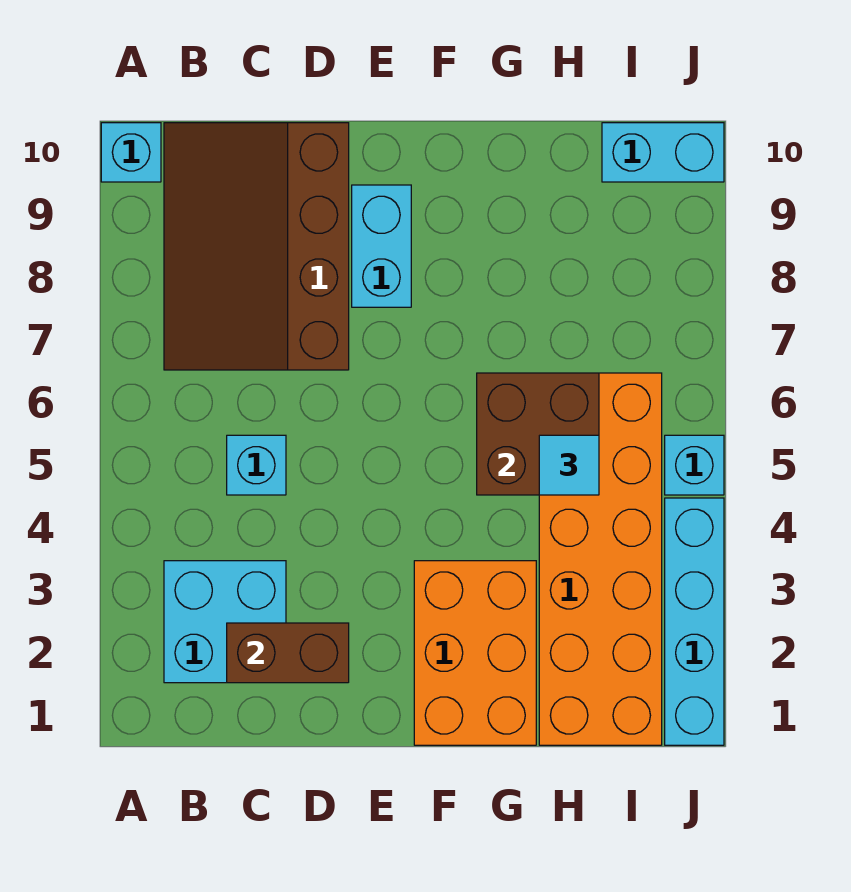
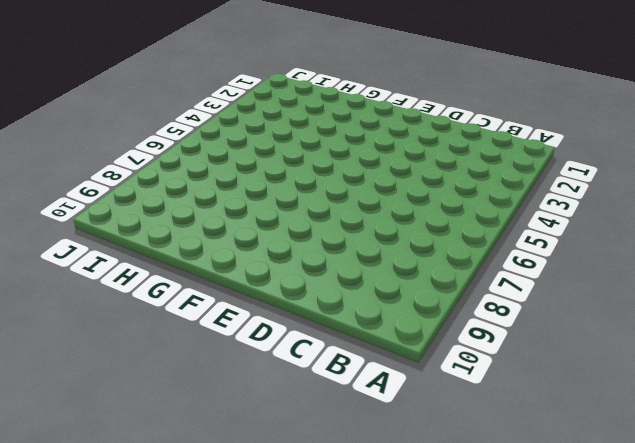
none -> cyan 1x1 brick [101,123,161,182]
none -> cyan 2x2 brick [164,561,286,683]
none -> brown 3x4 slope [164,123,349,370]

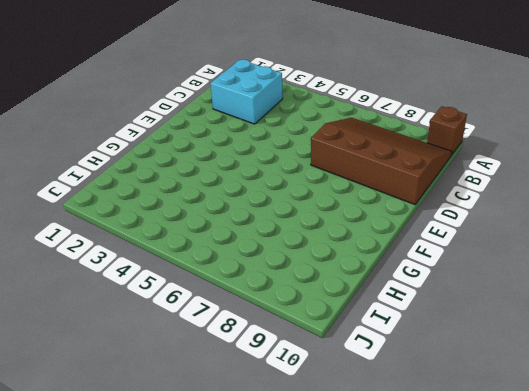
brown 1x1 brick [427,106,467,155] -> cyan 1x1 brick [101,123,161,182]
none -> cyan 1x1 brick [227,435,286,495]
none -> cyan 1x2 brick [352,185,411,307]
none -> orange 2x3 brick [414,561,536,745]

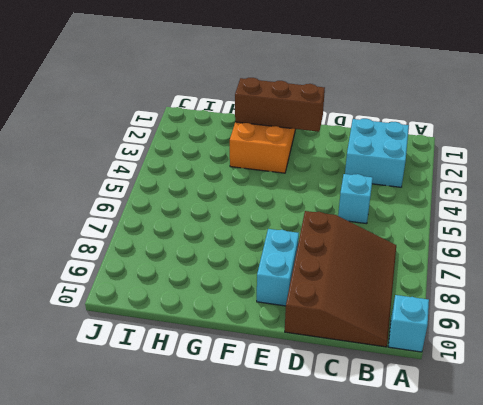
brown 1x3 brick [235,78,325,132] -> none
none -> orange 2x6 brick [539,373,662,745]
none -> cyan 1x2 brick [602,123,724,182]
none -> cyan 1x4 brick [665,498,724,745]

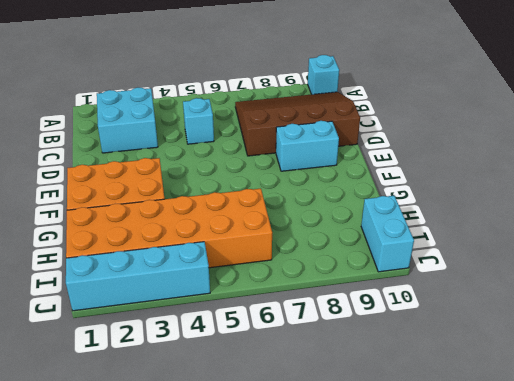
none -> cyan 1x1 brick [665,435,724,495]
none -> brown 1x2 brick [227,623,349,683]
none -> brown 2x2 brick [477,373,599,495]

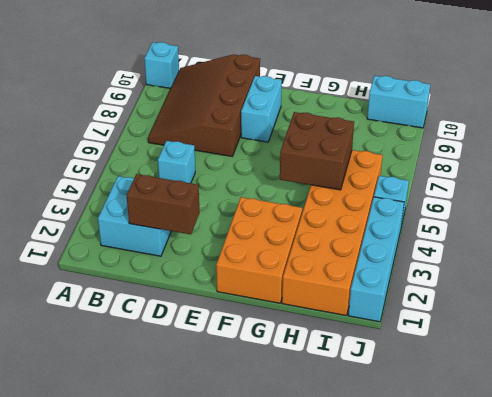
none -> cyan 1x1 tile [539,435,599,495]

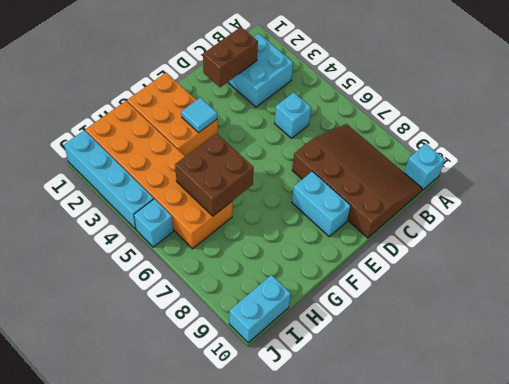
cyan 1x1 tile [181,98,217,133] -> cyan 1x1 tile moved to [539,435,599,495]

